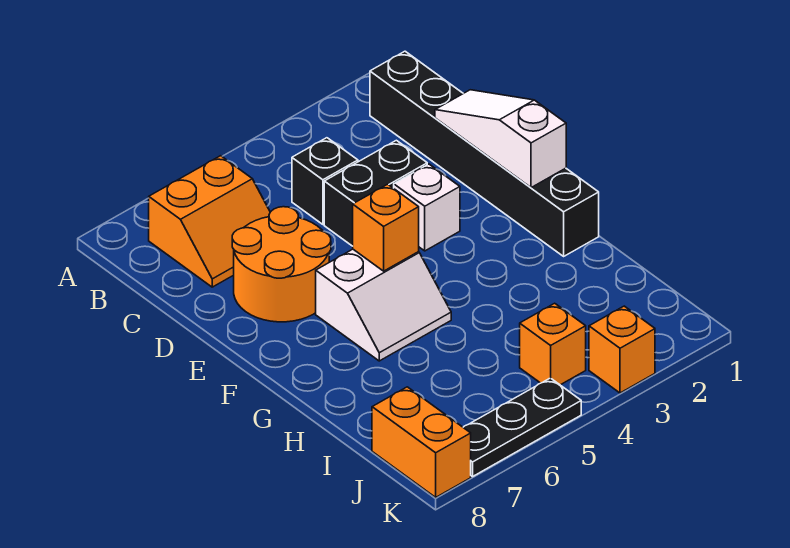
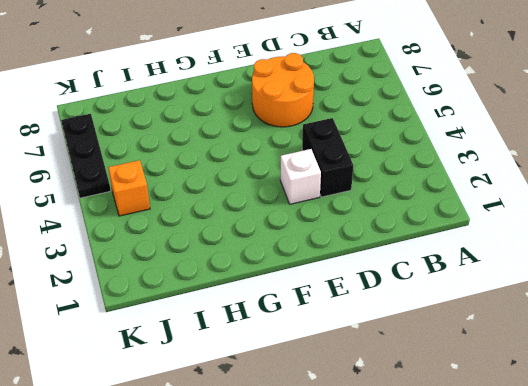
none -> black 1x6 brick [370,51,599,256]
none -> orange 2x2 slope [149,156,270,287]
none -> black 1x1 brick [292,138,358,224]

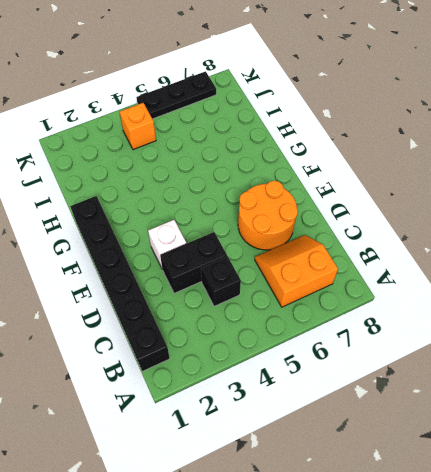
none -> white 2x2 slope [316,249,451,361]
none -> orange 1x2 brick [372,387,471,497]
none -> orange 1x1 brick [589,306,655,393]

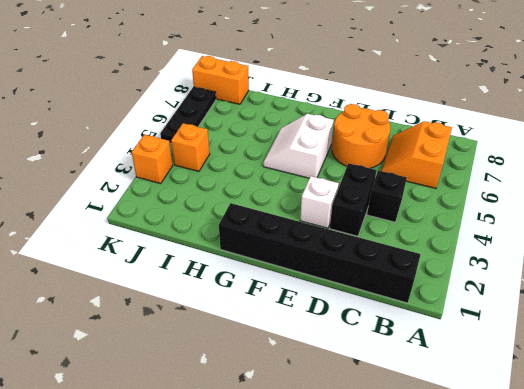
none -> white 1x3 slope [435,90,566,188]
none -> orange 1x1 brick [353,184,419,271]

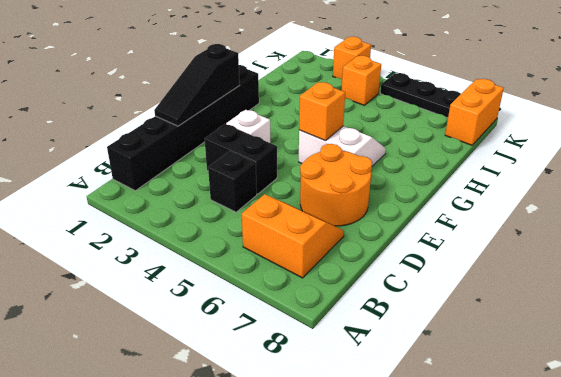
black 1x3 slope [154,44,240,126] -> white 1x3 slope [435,90,566,188]

